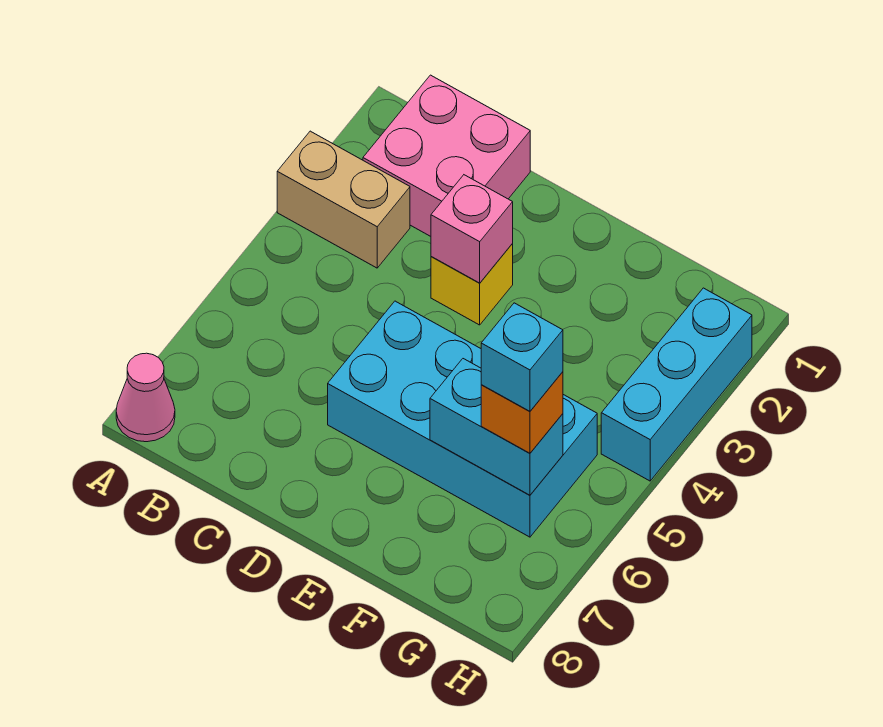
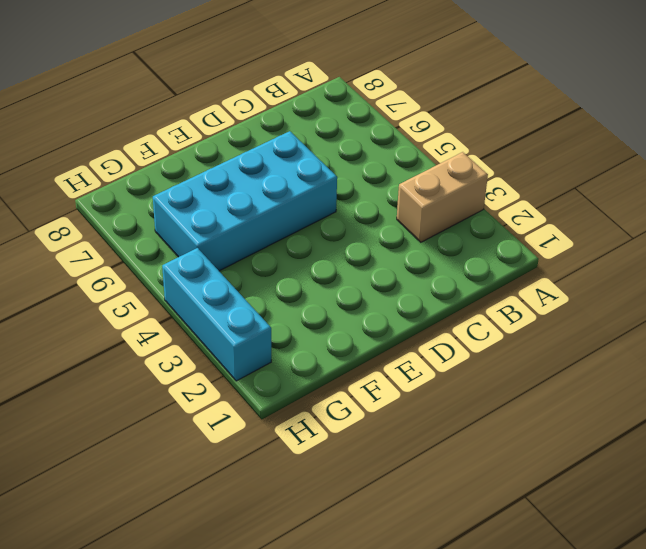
none -> pink 1x1 cone [116,353,175,442]
none -> pink 2x2 brick [363,75,530,236]

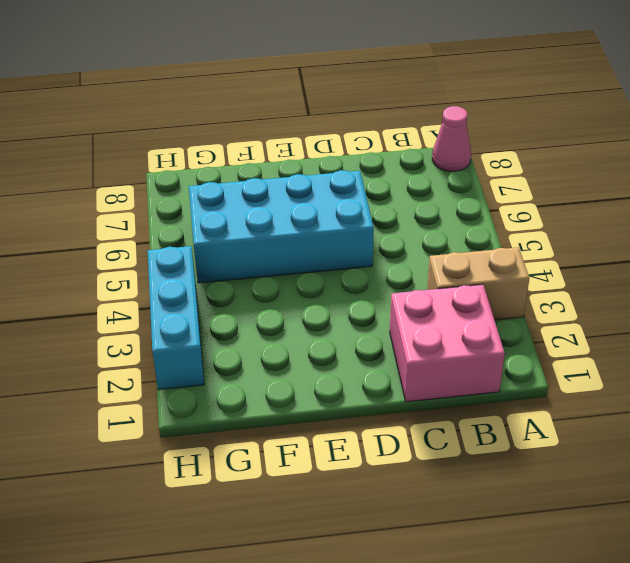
none -> yellow 1x1 brick [431,244,513,325]
none -> pink 1x1 brick [431,175,513,283]

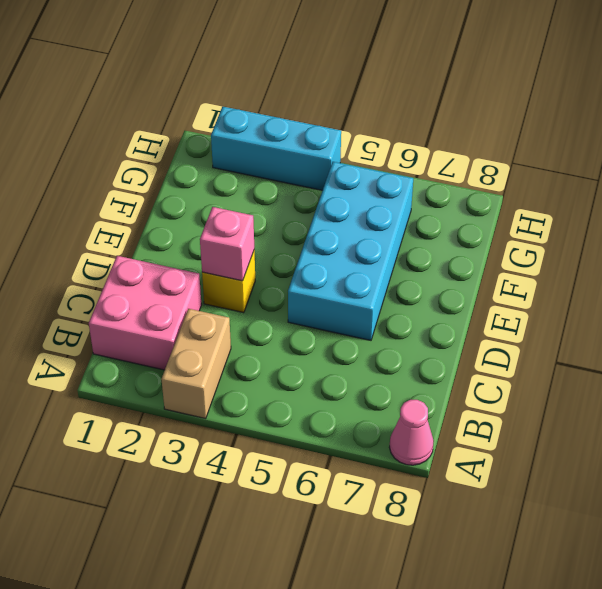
none -> cyan 1x2 brick [430,359,563,495]
none -> orange 1x1 brick [481,372,563,453]

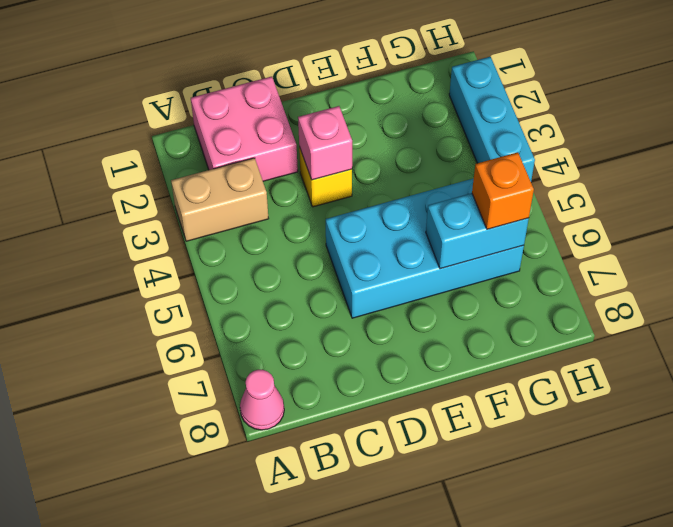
none -> cyan 1x1 brick [481,303,563,411]

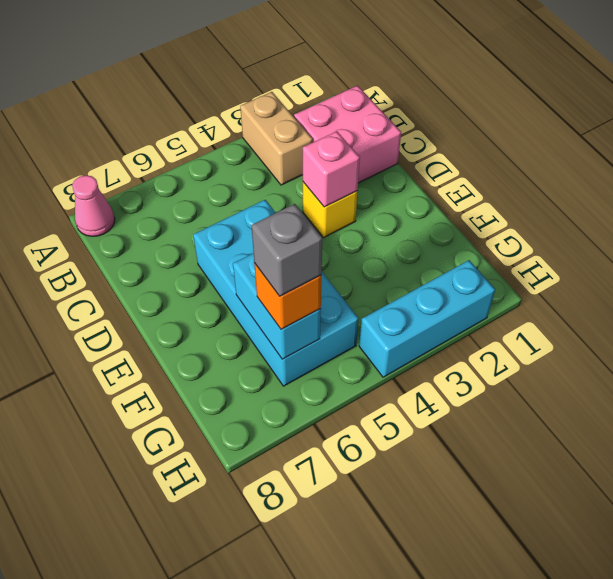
grey 1x1 brick [251,204,322,296] -> cyan 1x1 brick [481,303,563,411]

